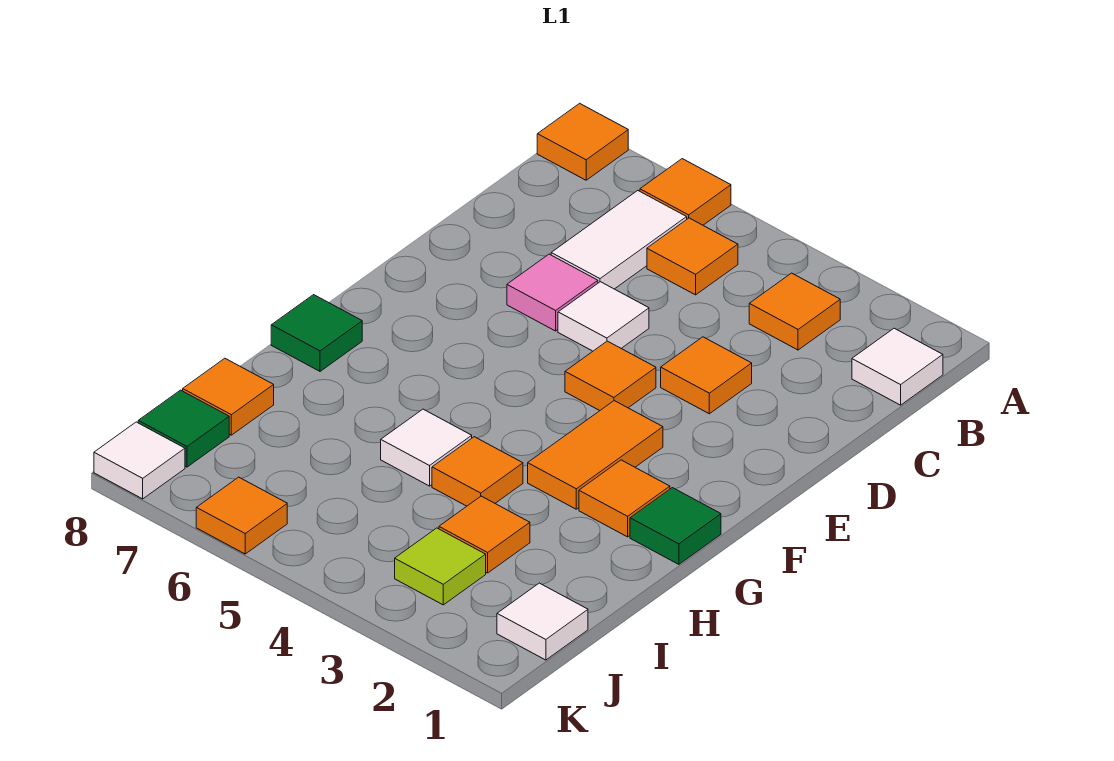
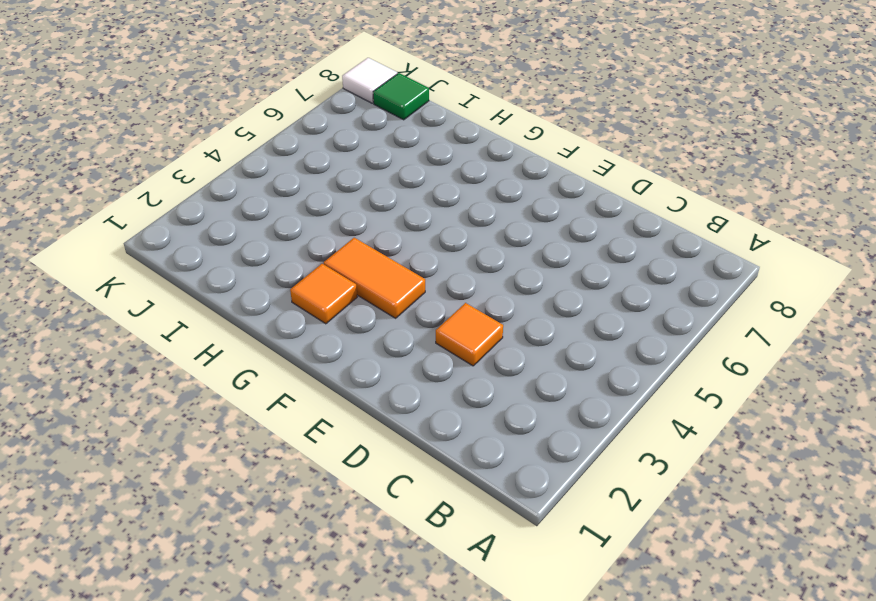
none -> orange 1x1 tile [640,159,731,225]
none -> orange 1x1 tile [537,103,628,180]
none -> white 1x1 tile [852,328,943,405]

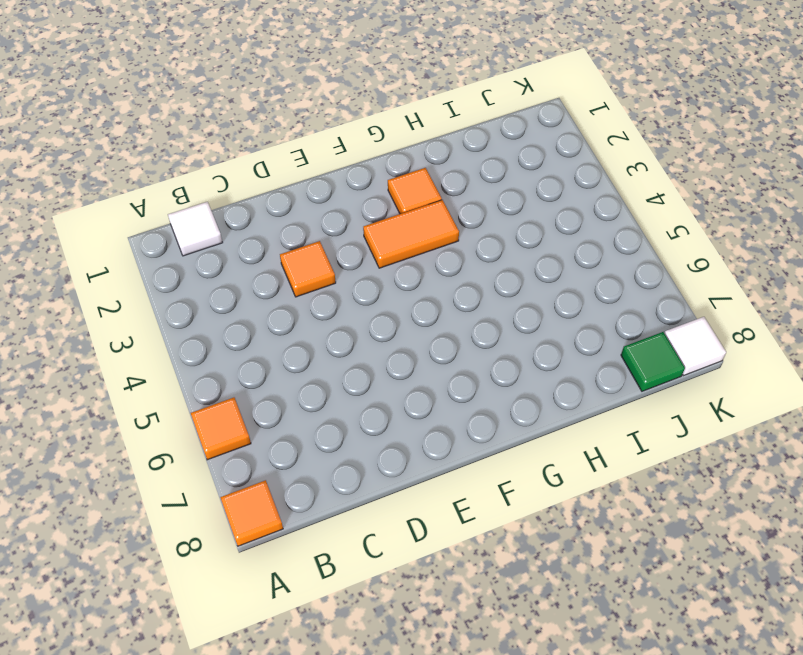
none -> orange 1x1 tile [749,273,840,350]
none -> orange 1x1 tile [647,218,738,295]
none -> white 1x2 tile [551,191,687,289]

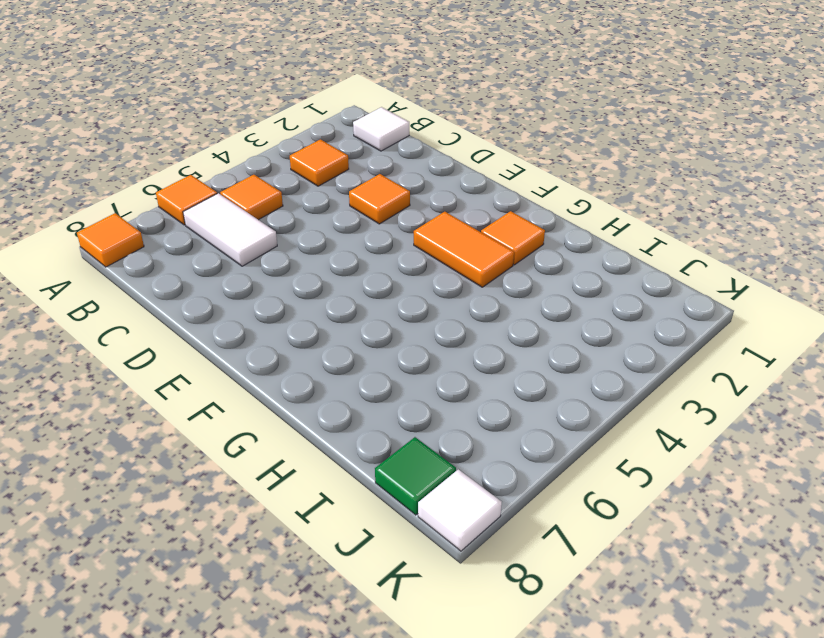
none -> white 1x1 tile [558,282,649,351]
none -> pink 1x1 tile [507,254,598,331]
none -> orange 1x1 tile [565,341,656,411]

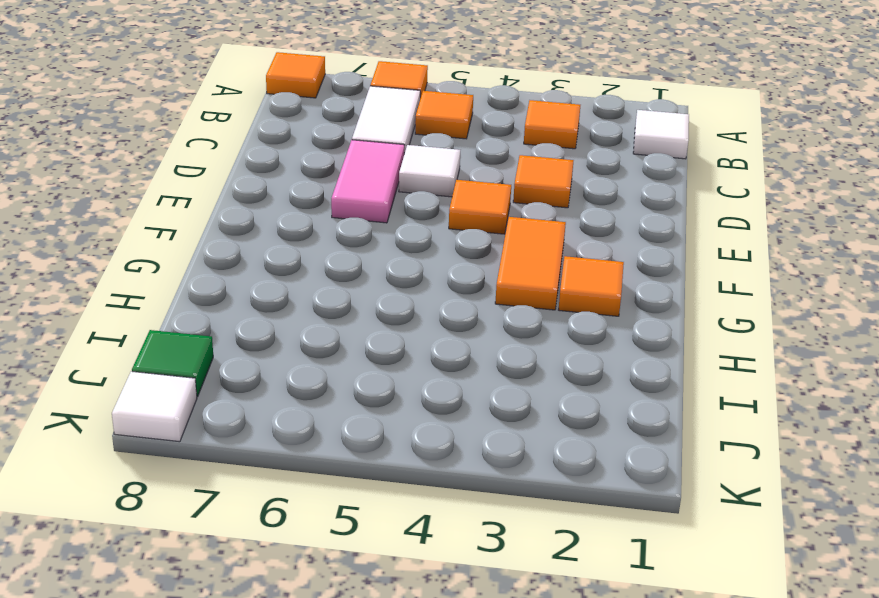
pink 1x2 tile [331,140,404,223] -> pink 1x1 tile [507,254,598,331]
none -> green 1x1 tile [630,488,721,564]
none -> green 1x1 tile [271,295,362,371]
none -> orange 1x1 tile [432,437,523,506]

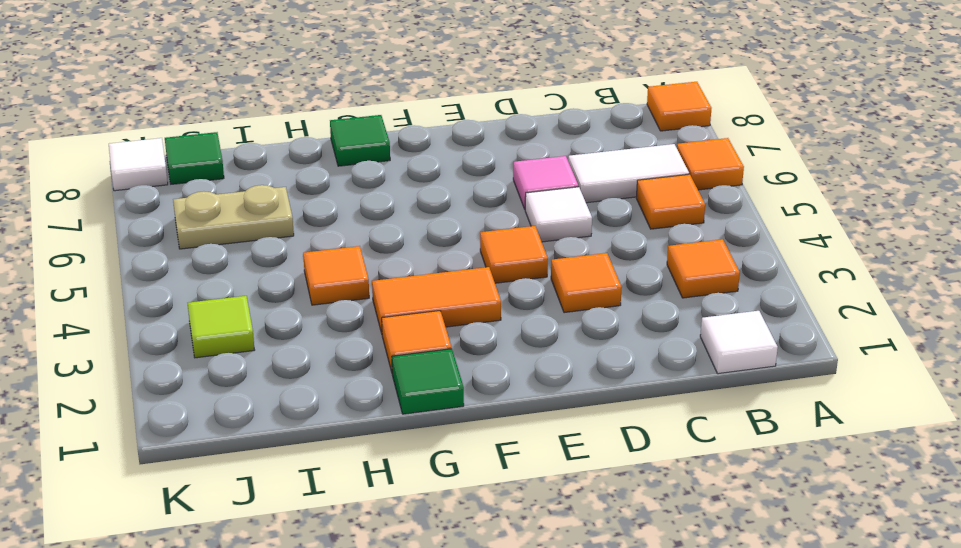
tan 1x2 plate [173,185,294,249] -> none
none -> white 1x1 tile [381,409,472,486]
none -> orange 1x1 tile [439,496,530,573]
none -> orange 1x1 tile [183,358,274,435]

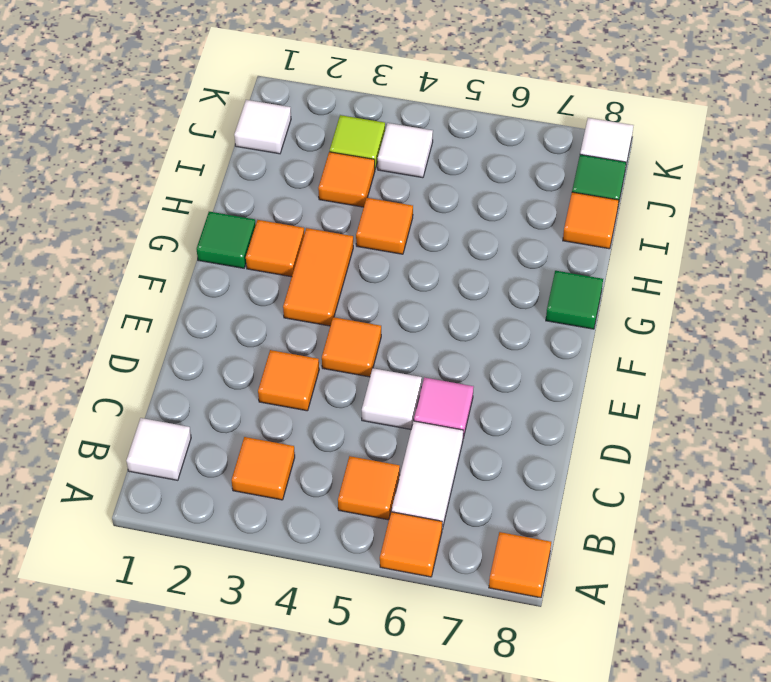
white 1x1 tile [378,123,433,178] -> white 1x1 tile moved to [381,409,472,486]
none -> orange 1x1 tile [196,477,287,554]

